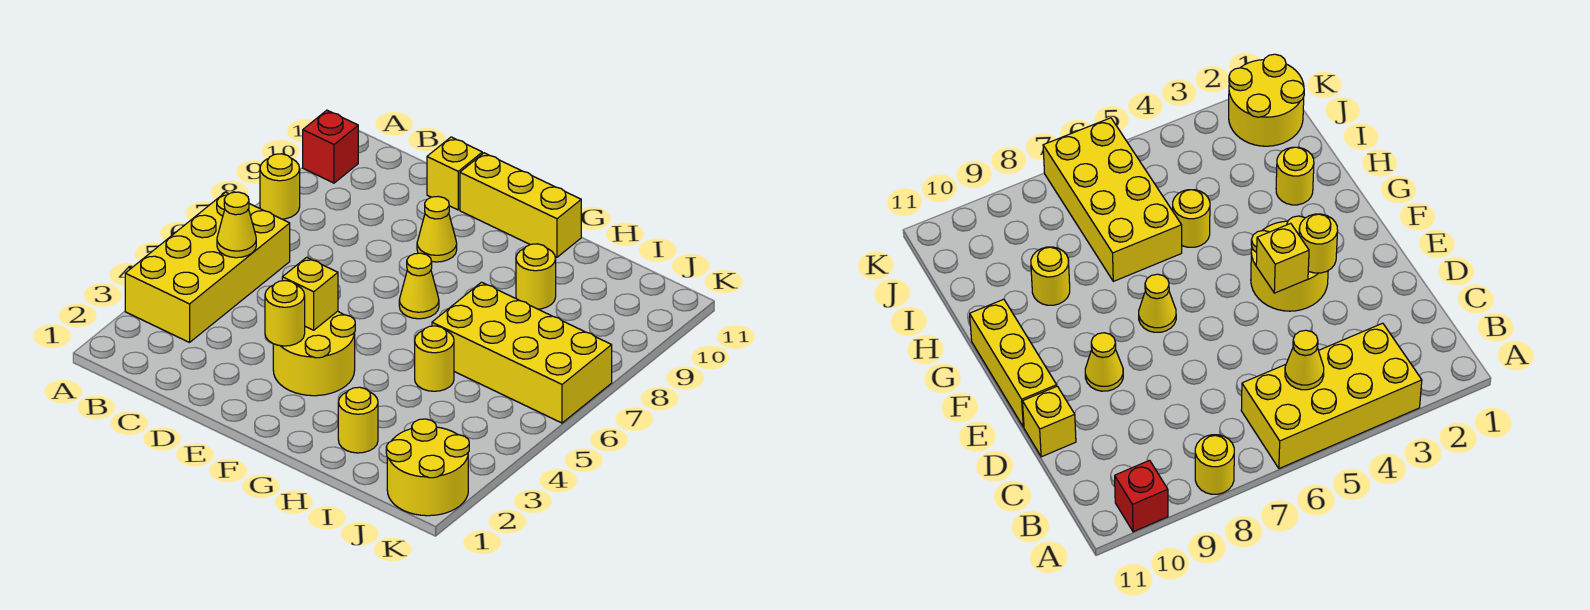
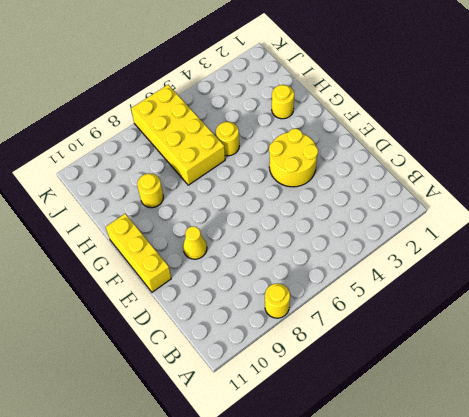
none -> yellow 2x4 brick [125,192,290,342]
none -> red 1x1 brick [303,110,358,183]
none -> yellow 1x1 brick [427,137,482,210]

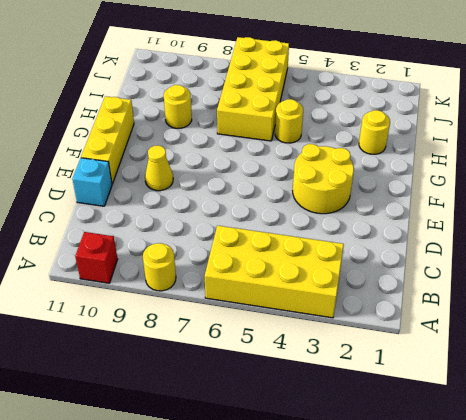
cyan 1x1 brick [72,158,112,206] -> yellow 1x1 brick [427,137,482,210]
none -> yellow 1x1 cone [399,253,439,319]
none -> yellow 2x2 round brick [386,419,469,516]
none -> yellow 1x1 cone [217,192,256,258]

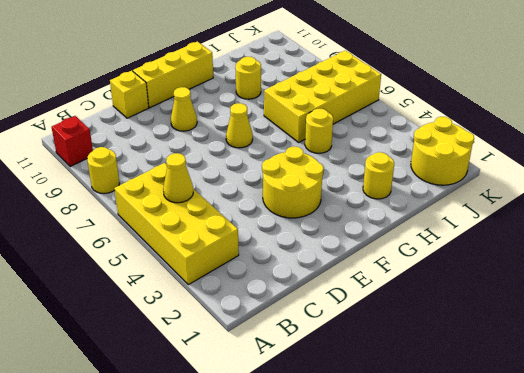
none -> yellow 1x1 round brick [265,281,305,346]
none -> yellow 1x1 brick [282,257,338,330]

